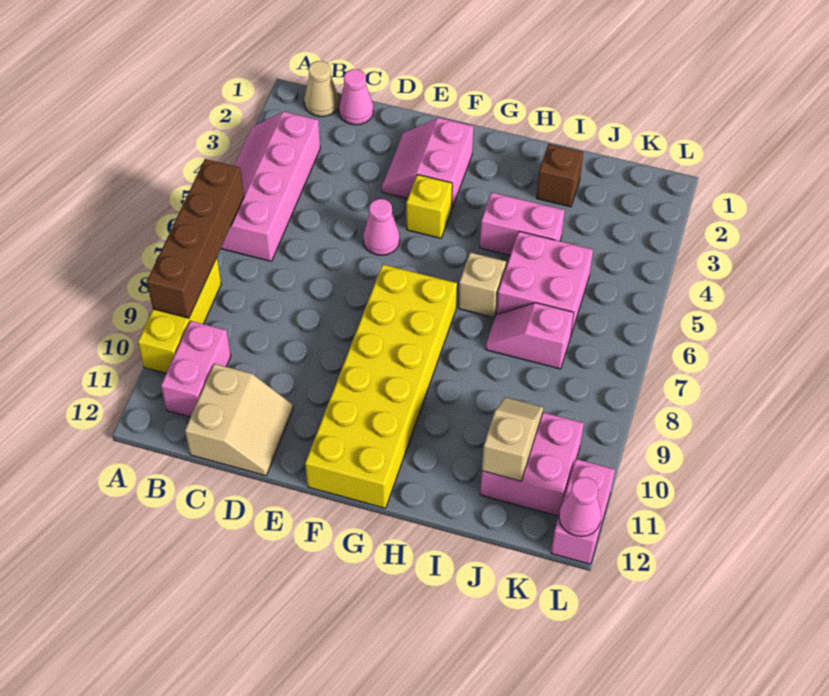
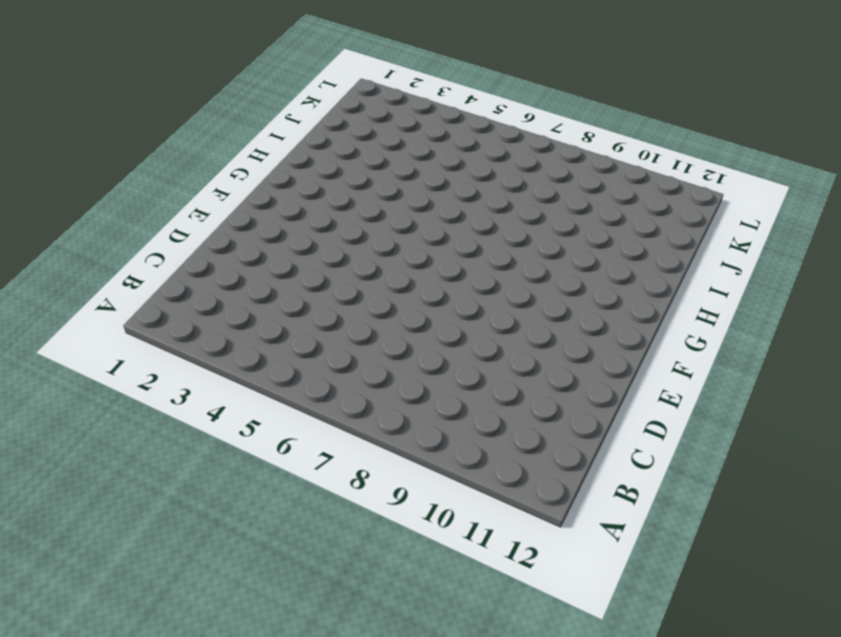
none -> pink 2x4 slope [221,112,320,261]
none -> yellow 1x3 brick [138,258,221,373]
none -> tan 1x1 cone [304,61,339,117]

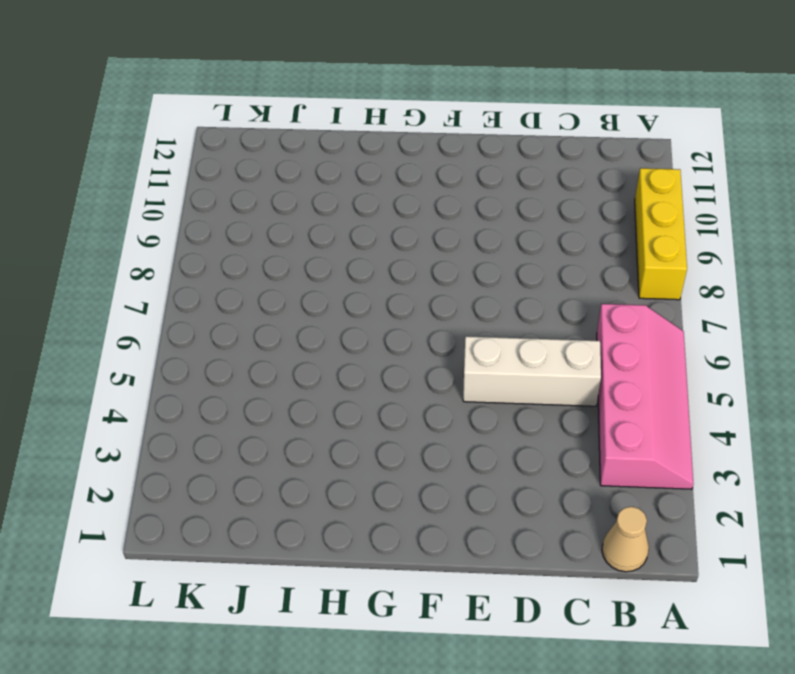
white 1x3 brick [463,336,601,406] -> pink 1x1 cone [363,199,400,255]
none -> pink 1x2 brick [161,321,231,417]
none -> pink 1x1 cone [339,69,373,125]
none -> tan 2x2 slope [185,364,293,476]

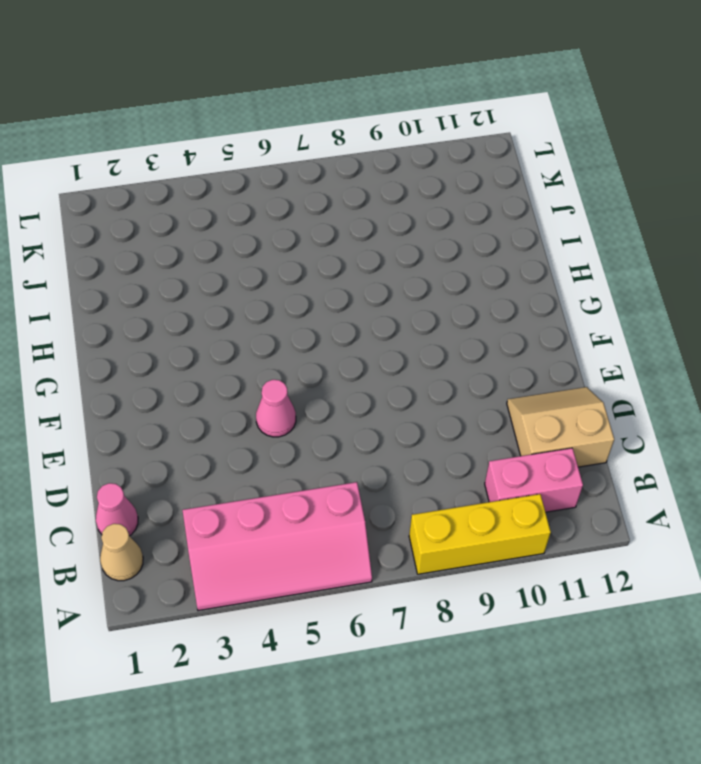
none -> pink 2x2 slope [382,118,474,208]
none -> yellow 1x1 brick [406,175,452,238]
none -> yellow 2x6 brick [305,264,457,508]

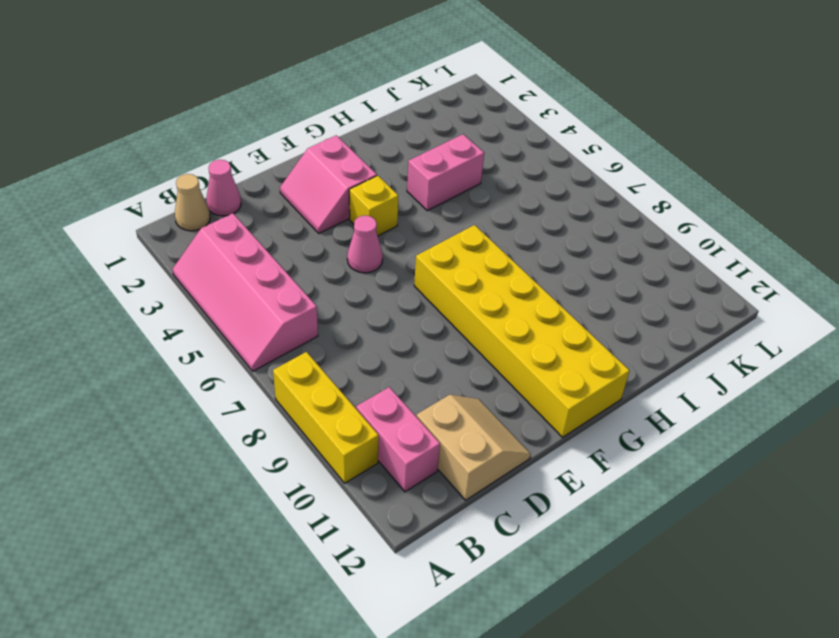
none -> tan 1x1 brick [458,252,506,318]
none -> brown 1x1 brick [537,144,583,207]
none -> pink 2x2 brick [496,231,593,334]

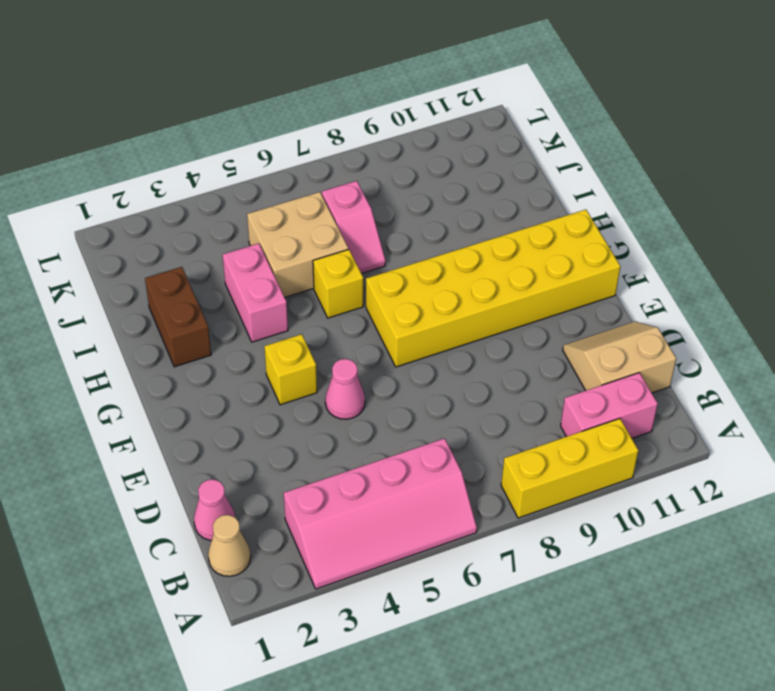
brown 1x2 brick [145,267,211,367] -> brown 1x1 brick [537,144,583,207]
yellow 1x1 brick [313,249,363,318] -> tan 1x1 brick [458,252,506,318]
tan 2x2 brick [247,192,348,297] -> pink 2x2 brick [496,231,593,334]
none -> pink 2x2 slope [382,118,474,208]
none -> pink 2x2 brick [480,412,584,516]
none -> pink 1x2 brick [551,459,615,564]

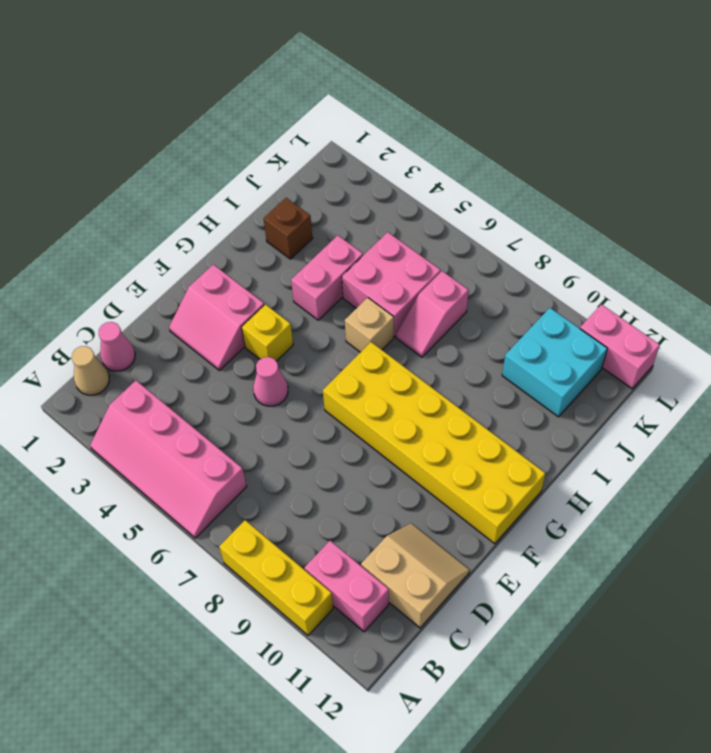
cyan 2x2 brick [502,308,607,417] -> pink 2x2 brick [480,412,584,516]
none -> brown 1x4 brick [147,159,244,318]
none -> tan 1x2 slope [482,397,543,481]
none -> pink 1x1 cone [559,477,601,537]

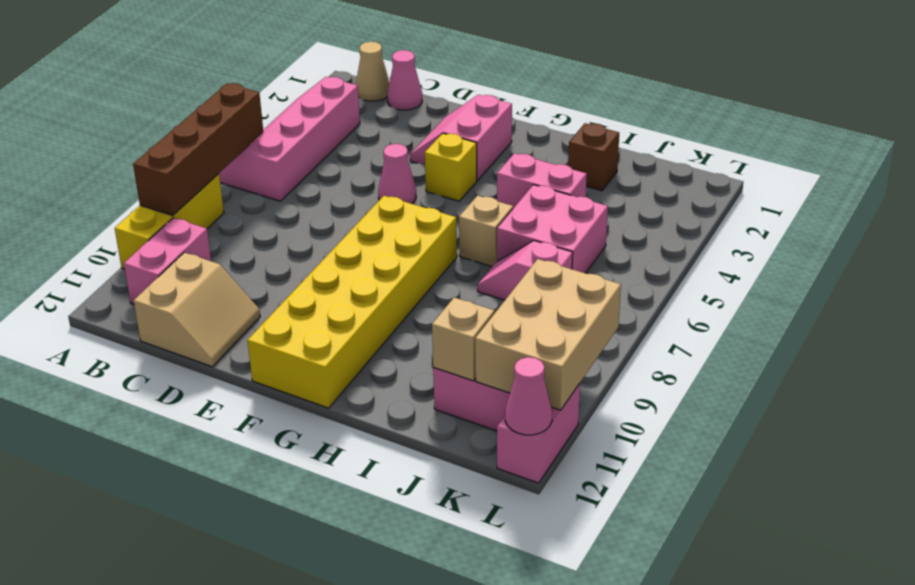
tan 2x3 brick [475,259,621,410] -> none

